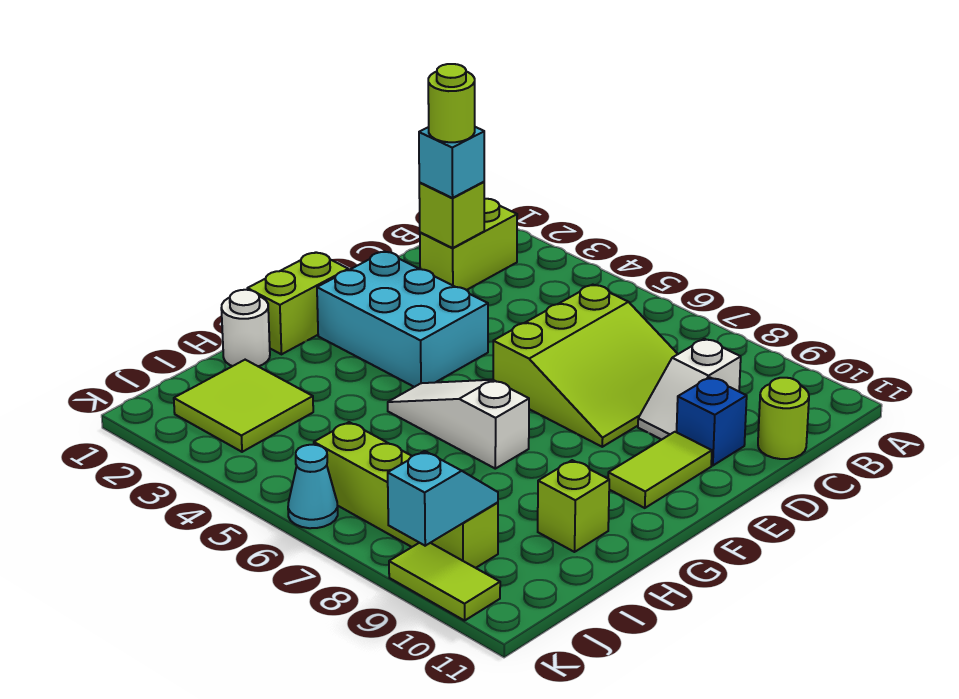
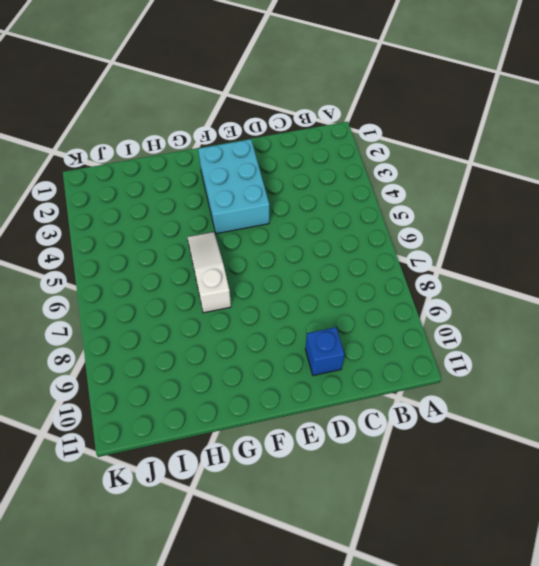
none -> lime 1x2 brick [420,199,517,290]
none -> lime 3x3 slope [493,285,678,447]
none -> white 1x2 slope [638,339,741,440]

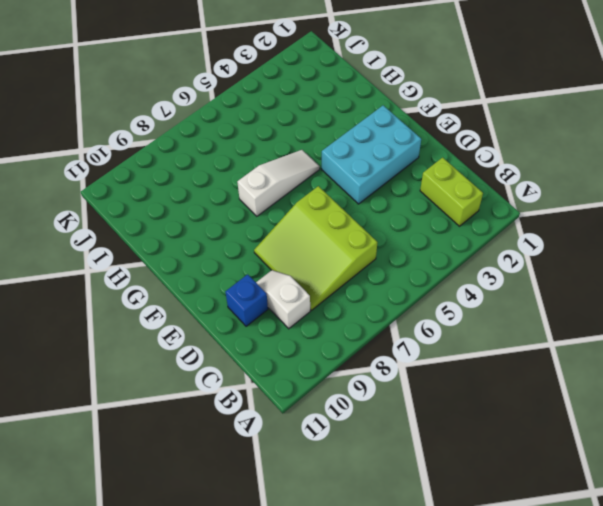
none -> lime 1x1 round brick [758,378,809,459]
none -> lime 1x2 tile [608,432,712,508]
none -> lime 1x2 brick [247,253,348,354]

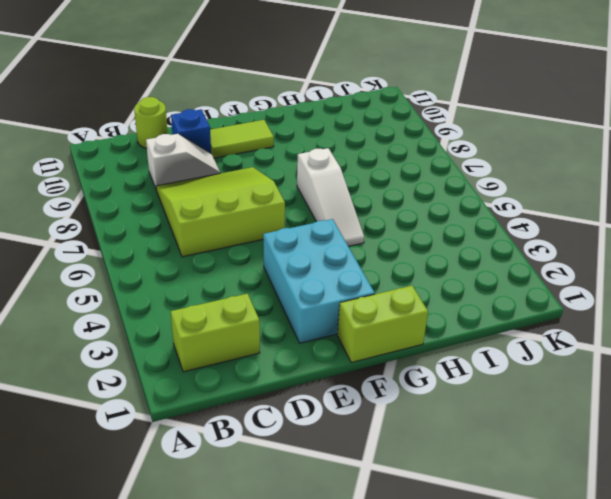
none -> white 1x1 round brick [221,290,270,367]
none -> lime 1x1 brick [538,460,609,552]
none -> lime 2x2 tile [174,360,313,452]

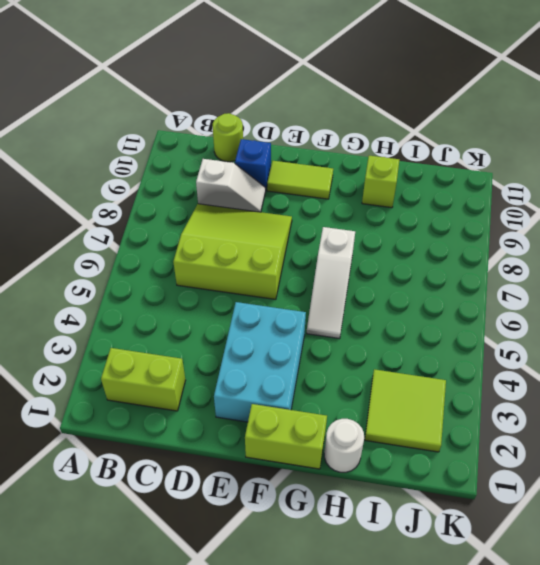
none -> lime 1x4 brick [314,422,498,568]
none -> cyan 1x1 cone [288,445,338,528]
none -> lime 1x2 tile [389,543,500,621]

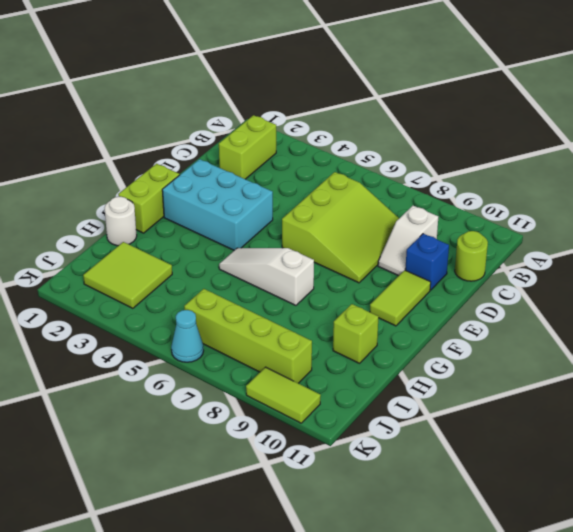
none -> lime 1x1 brick [419,182,484,248]
none -> cyan 1x2 slope [388,451,498,546]
none -> cyan 1x1 brick [419,127,484,198]

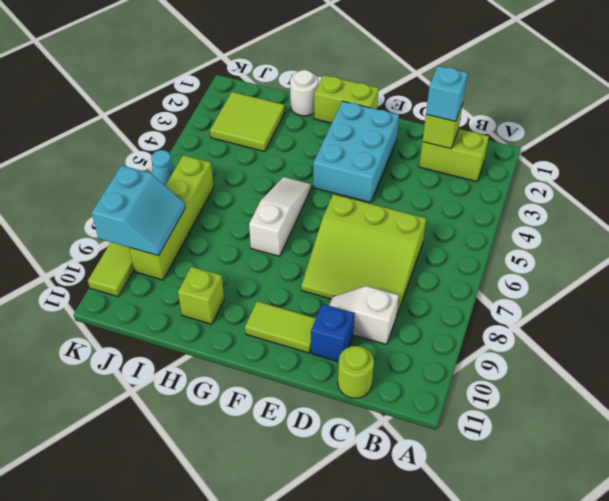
cyan 2x2 slope [92,165,185,256] -> cyan 1x2 slope [388,451,498,546]
none -> lime 1x1 round brick [428,64,475,142]

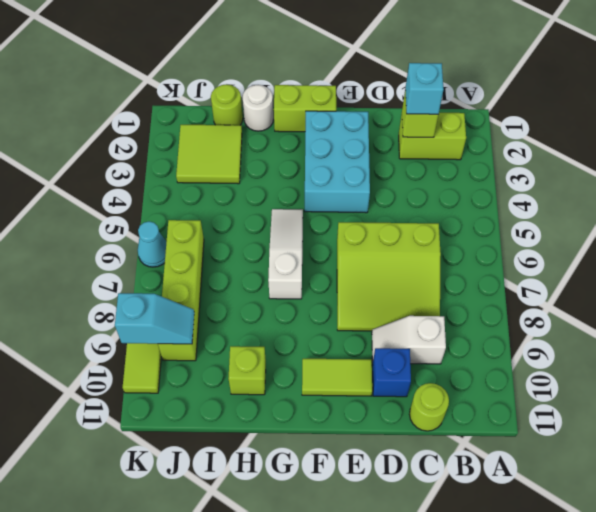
lime 1x1 round brick [211,84,243,125] -> lime 1x1 round brick moved to [428,64,475,142]

